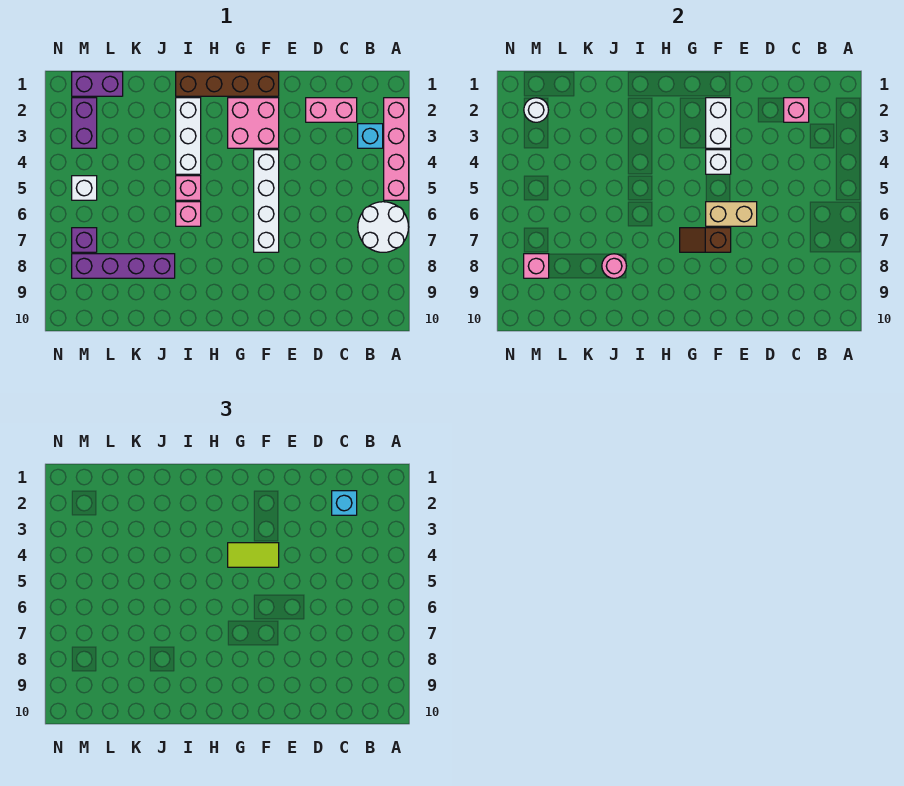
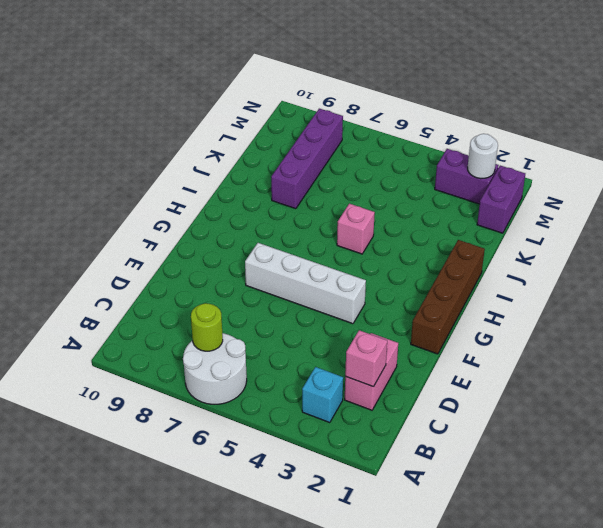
lime 1x1 round brick [191,303,223,351] -> none
none -> pink 1x4 brick [384,98,409,200]
none -> pink 2x2 brick [228,98,279,148]
none -> white 1x3 brick [176,98,201,174]

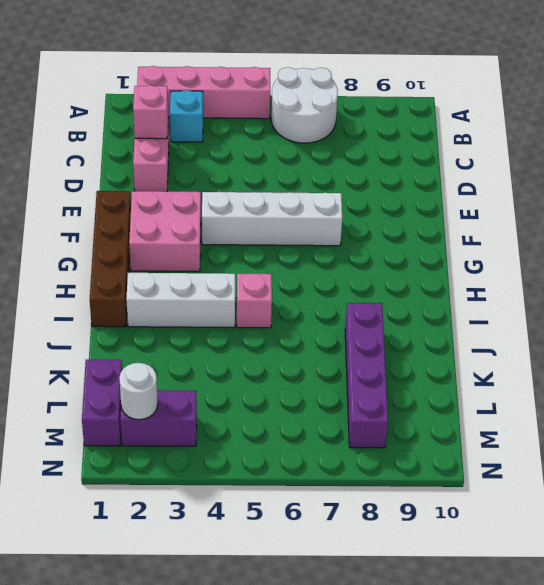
none -> pink 1x1 brick [176,202,201,226]
none -> white 1x1 brick [72,176,97,200]
none -> purple 1x1 brick [72,228,97,252]

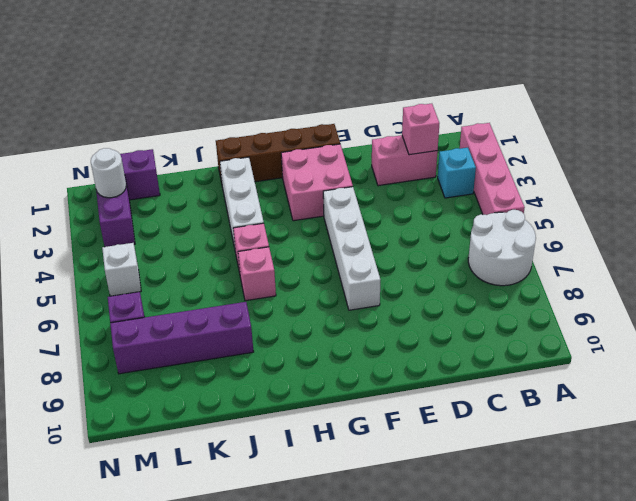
none -> tan 1x2 brick [706,202,757,226]
none -> white 1x2 brick [706,98,731,148]
none -> white 1x1 brick [706,150,731,174]

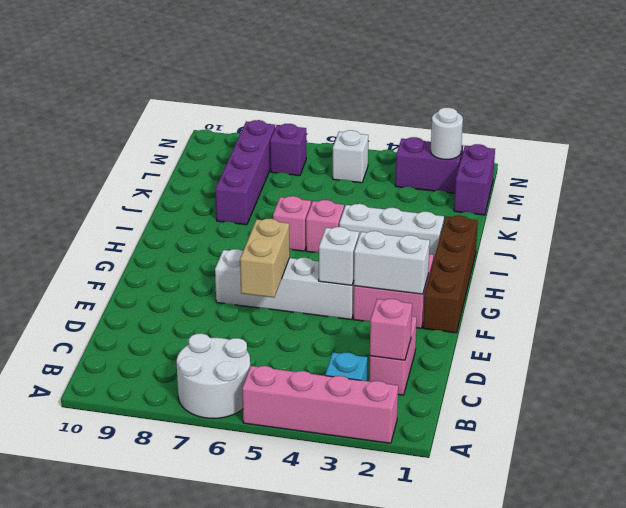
none -> brown 1x2 slope [680,228,731,252]
none -> pink 1x1 round brick [602,254,626,278]
none -> pink 1x1 brick [524,254,549,278]

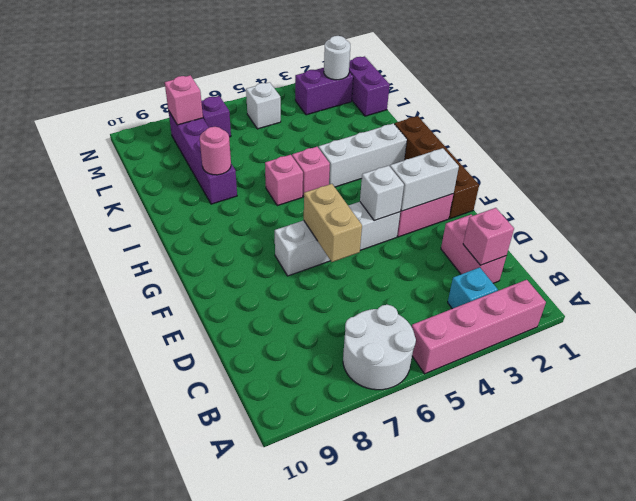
none -> brown 1x2 slope [680,228,731,252]
none -> cyan 1x1 brick [332,491,357,515]
none -> lime 1x2 tile [228,543,279,567]

